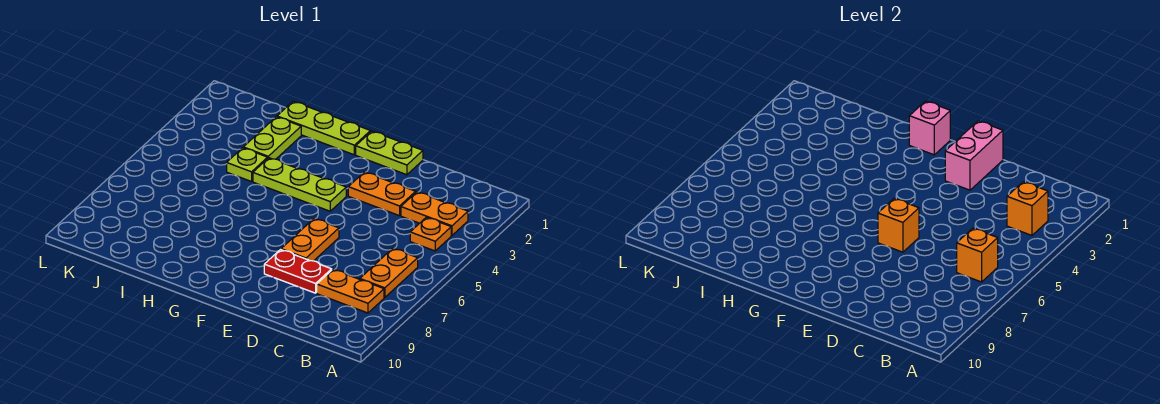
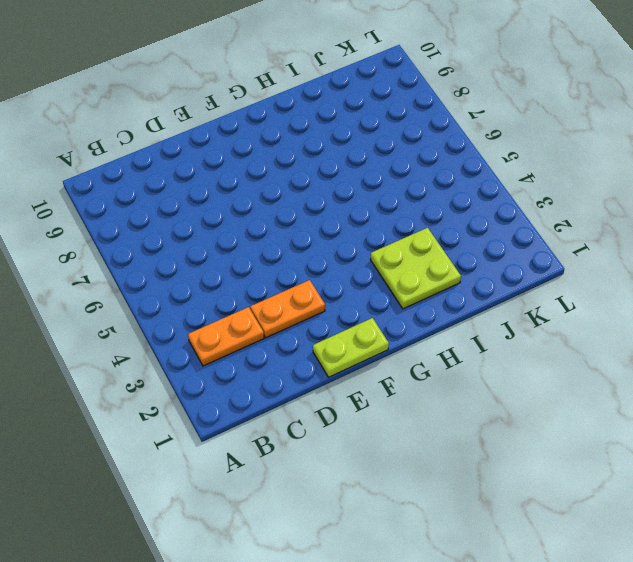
lime 2x2 plate [371,228,461,309] -> lime 1x2 plate [243,117,301,159]
none -> orange 1x1 plate [410,217,451,251]
none -> orange 1x2 plate [360,248,418,298]
none -> orange 1x2 plate [317,270,384,313]

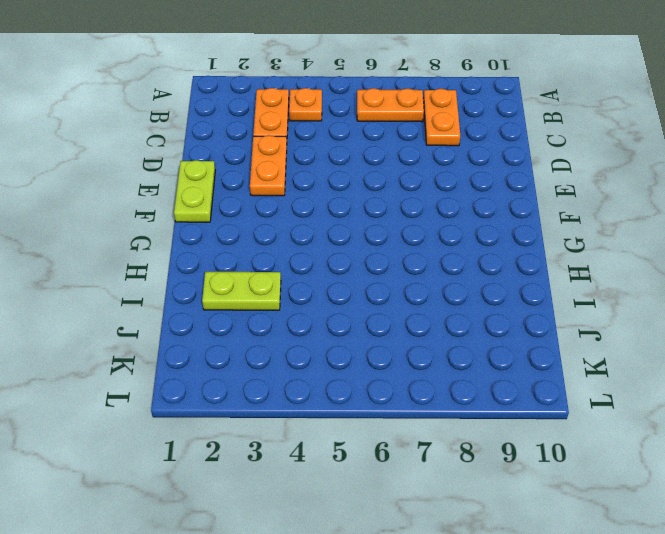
none -> red 1x2 plate [264,250,332,293]
none -> orange 1x2 plate [281,219,339,261]
none -> lime 1x3 plate [253,158,346,211]

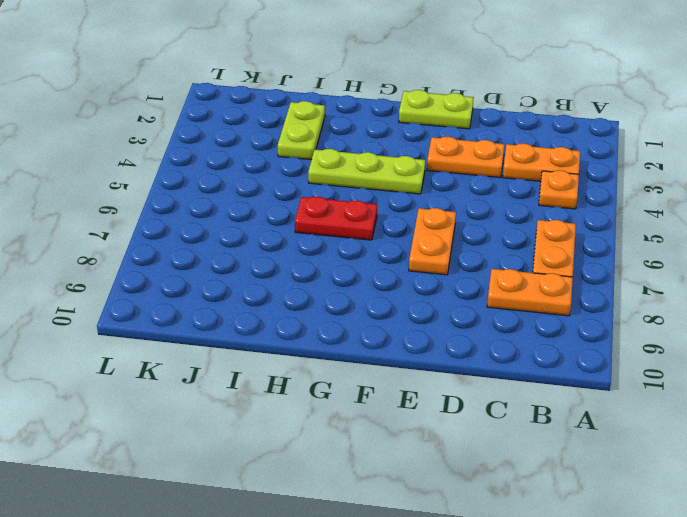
red 1x2 plate [295,197,377,240] -> red 1x2 plate moved to [264,250,332,293]
none -> lime 1x3 plate [277,101,370,155]
none -> lime 1x1 plate [227,148,268,182]
none -> orange 1x1 brick [1007,182,1048,235]

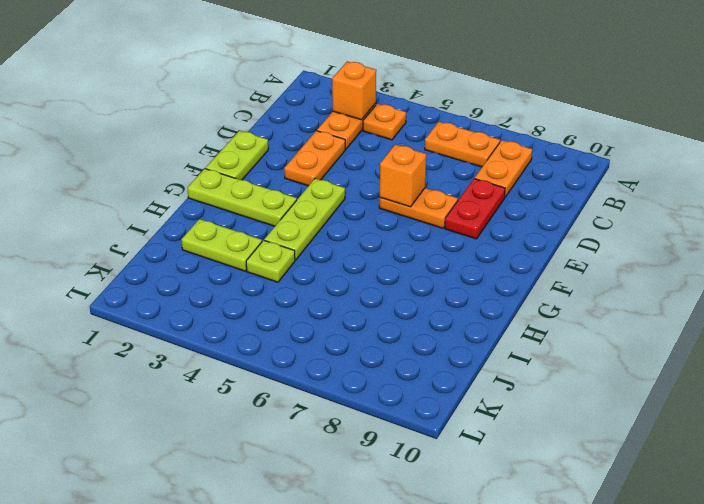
lime 1x3 plate [187,169,297,226] -> lime 1x3 plate turned to [277,101,370,155]
none -> orange 1x1 brick [957,228,998,282]
none -> pink 1x2 brick [945,121,1003,190]
none -> pink 1x1 brick [909,101,950,155]

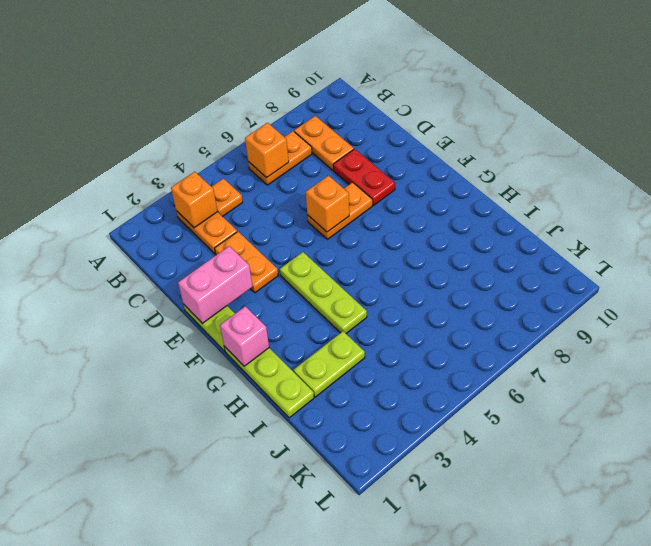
none -> lime 1x1 plate [227,148,268,182]

